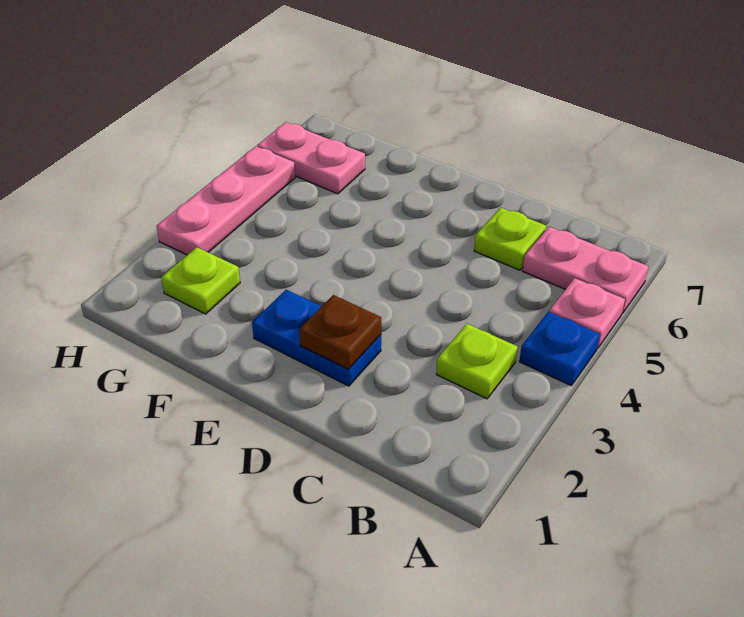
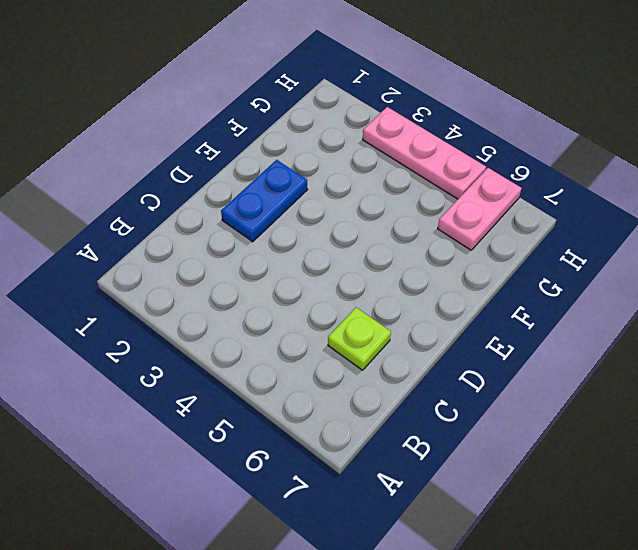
none -> blue 1x1 plate [519,312,600,386]
none -> pink 1x1 plate [549,278,625,348]

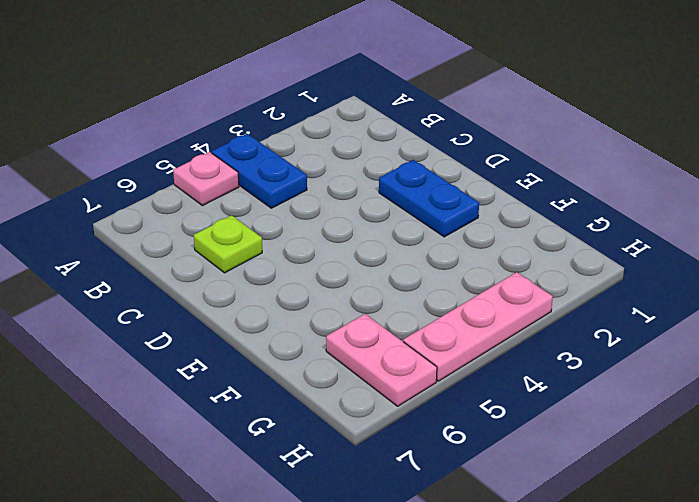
blue 1x2 plate [212,134,307,208] -> blue 1x1 plate [519,312,600,386]
none -> pink 1x2 plate [523,227,648,313]
none -> lime 1x1 plate [436,324,517,399]

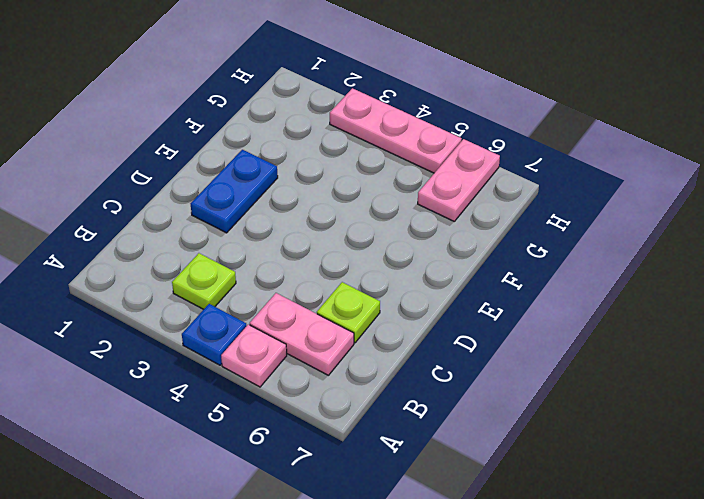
pink 1x2 plate [250,293,354,375] -> pink 1x2 plate turned to [523,227,648,313]
none -> lime 1x1 plate [161,247,240,314]
none -> brown 1x1 plate [299,295,381,369]

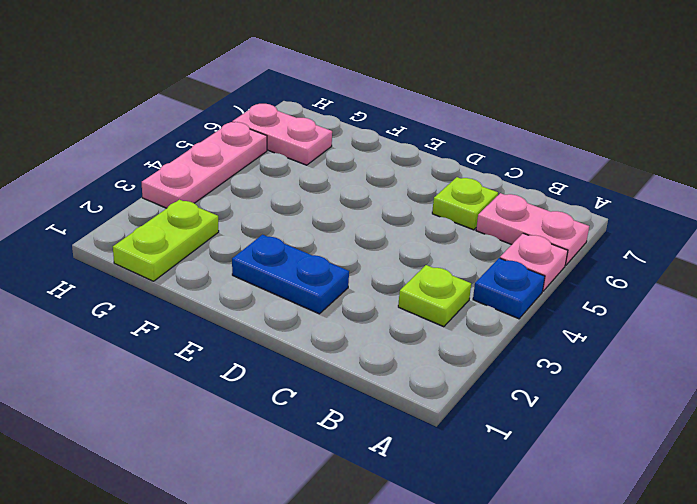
lime 1x2 plate [113,200,219,281] -> lime 1x1 plate [161,247,240,314]
none -> brown 1x1 plate [299,295,381,369]

